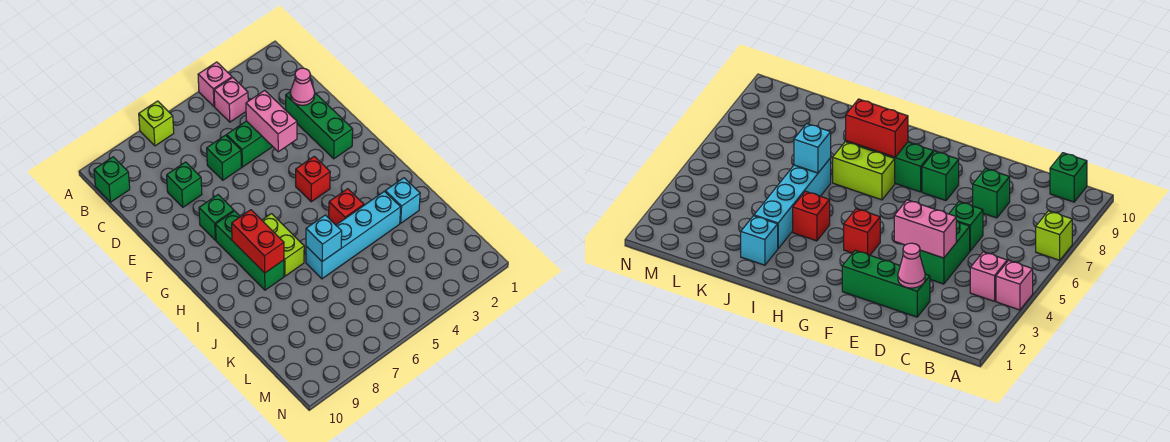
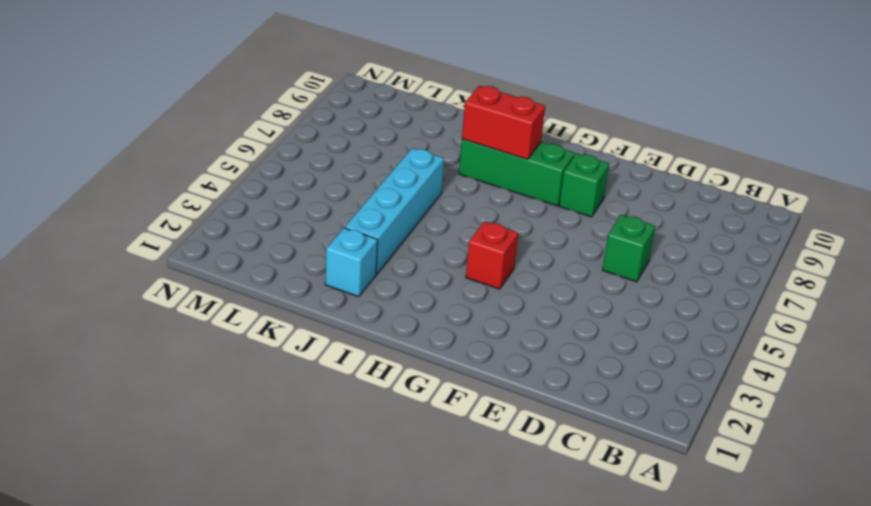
none -> pink 1x1 brick [198,62,232,106]
none -> lime 1x1 brick [139,101,174,146]
none -> pink 1x1 brick [214,77,248,122]

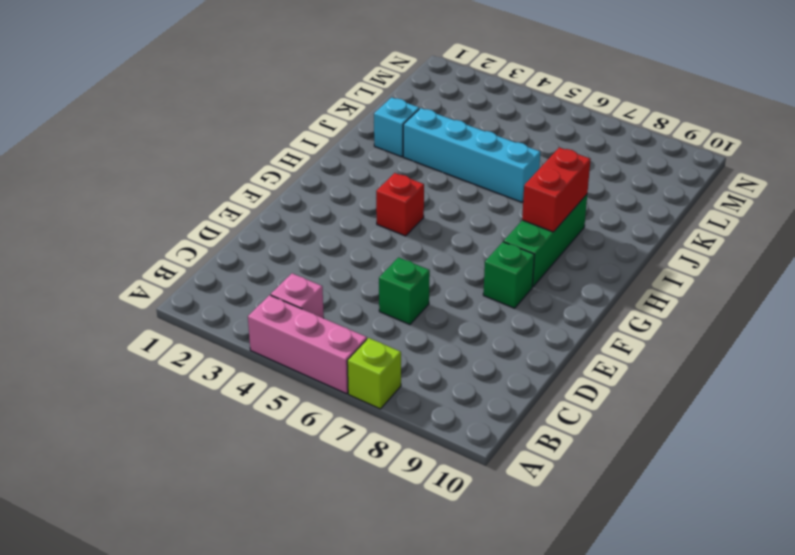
pink 1x3 brick [248,295,367,394] -> pink 1x1 brick [198,62,232,106]
none -> green 1x1 brick [94,157,130,202]
none -> green 1x3 brick [286,91,353,159]
none -> green 1x2 brick [227,121,273,167]

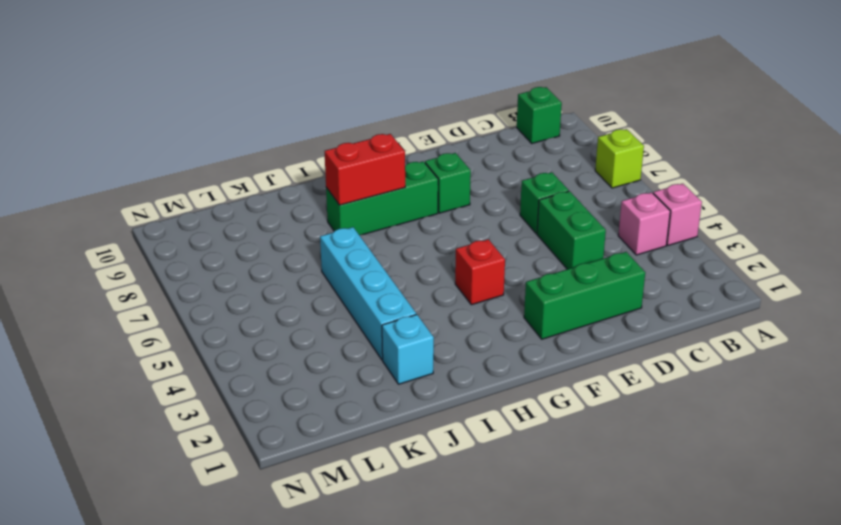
none -> green 1x1 brick [167,162,202,207]
none -> lime 1x2 brick [262,214,304,276]
none -> red 1x1 brick [329,189,364,225]

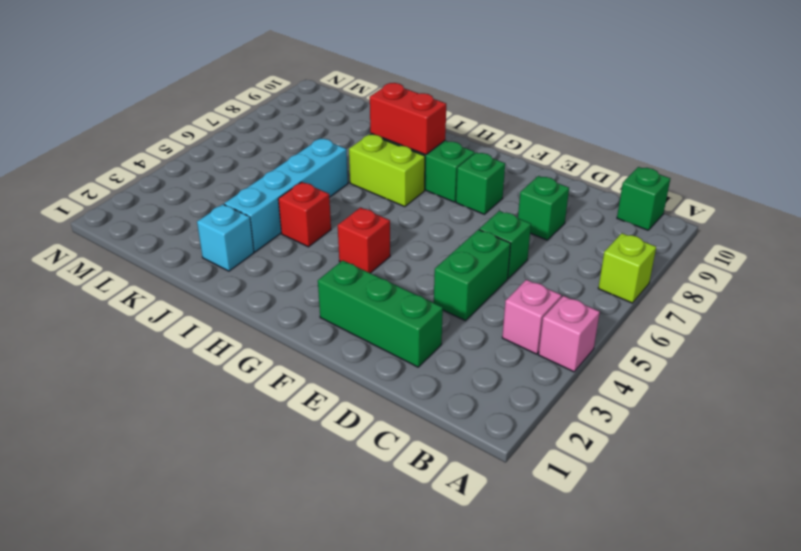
none -> pink 1x1 cone [290,68,315,105]
none -> pink 1x2 brick [246,90,297,152]
none -> cyan 1x1 brick [306,215,342,262]

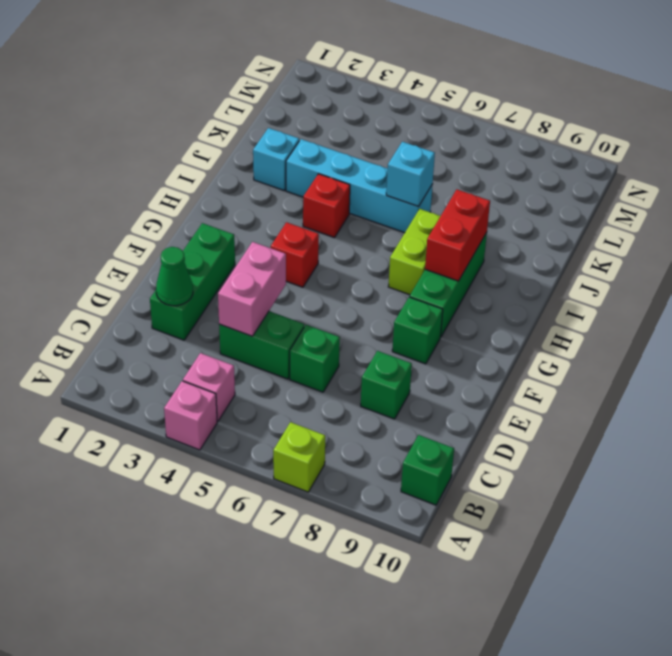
green 1x1 cone [156,247,193,306] -> pink 1x1 cone [290,68,315,105]

